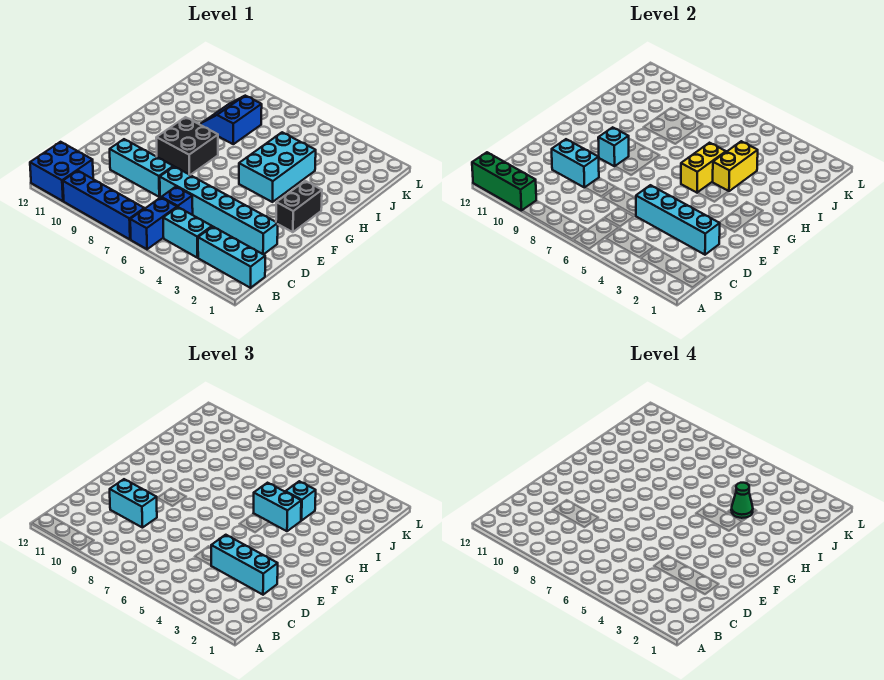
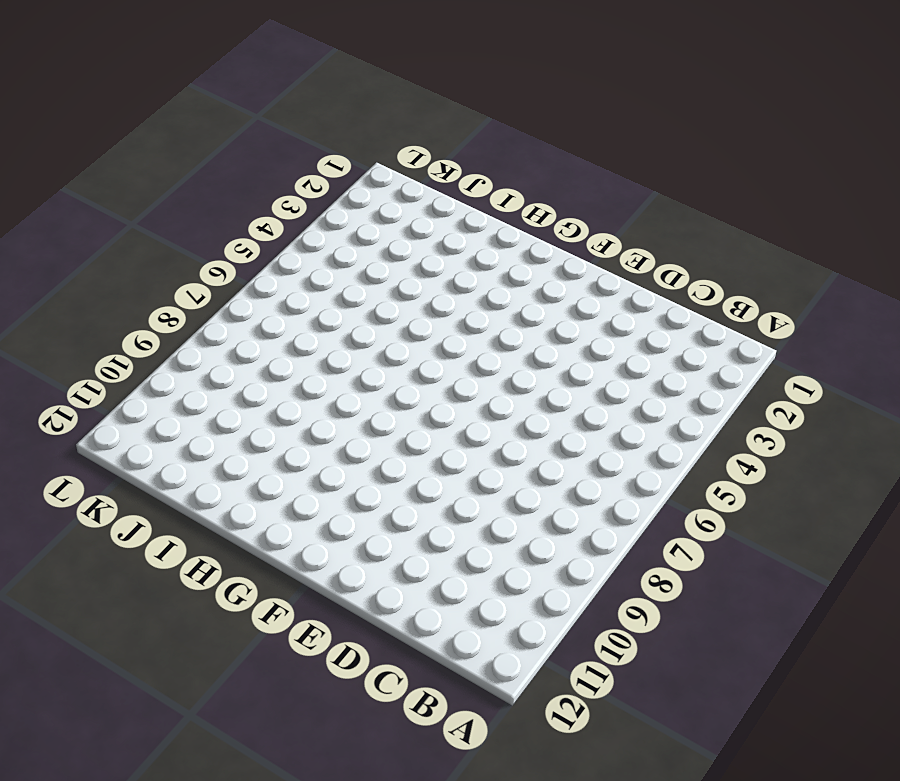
none -> blue 1x2 brick [130,198,177,249]
none -> blue 1x4 brick [63,171,144,239]
none -> blue 2x2 brick [30,142,93,201]

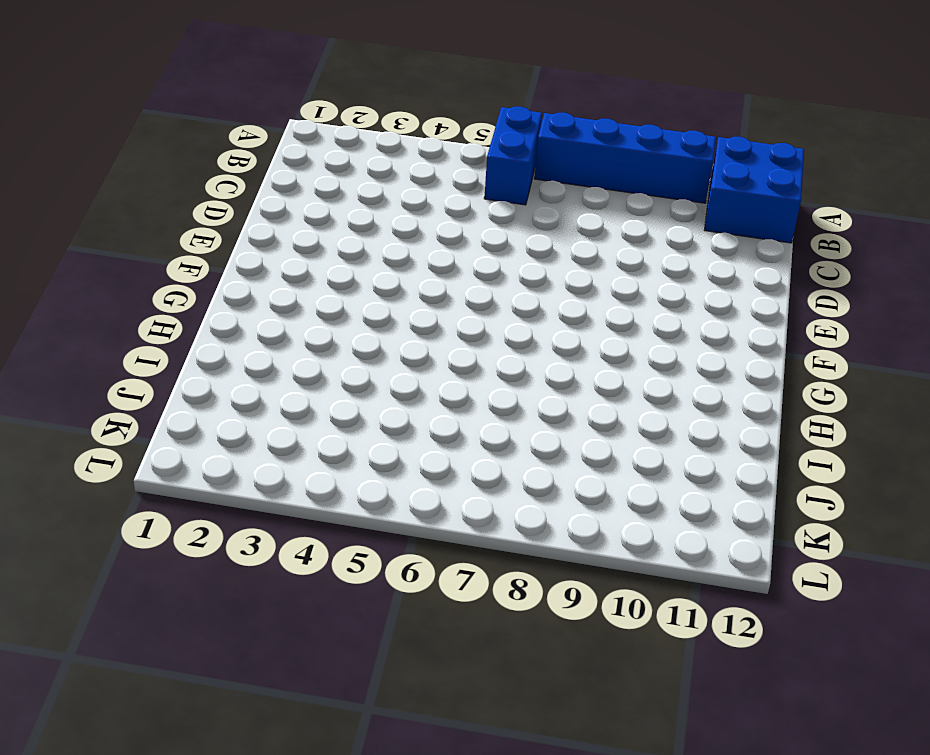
none -> cyan 1x3 brick [198,227,265,288]
none -> cyan 1x2 brick [163,207,212,258]
none -> blue 1x1 brick [161,187,193,215]

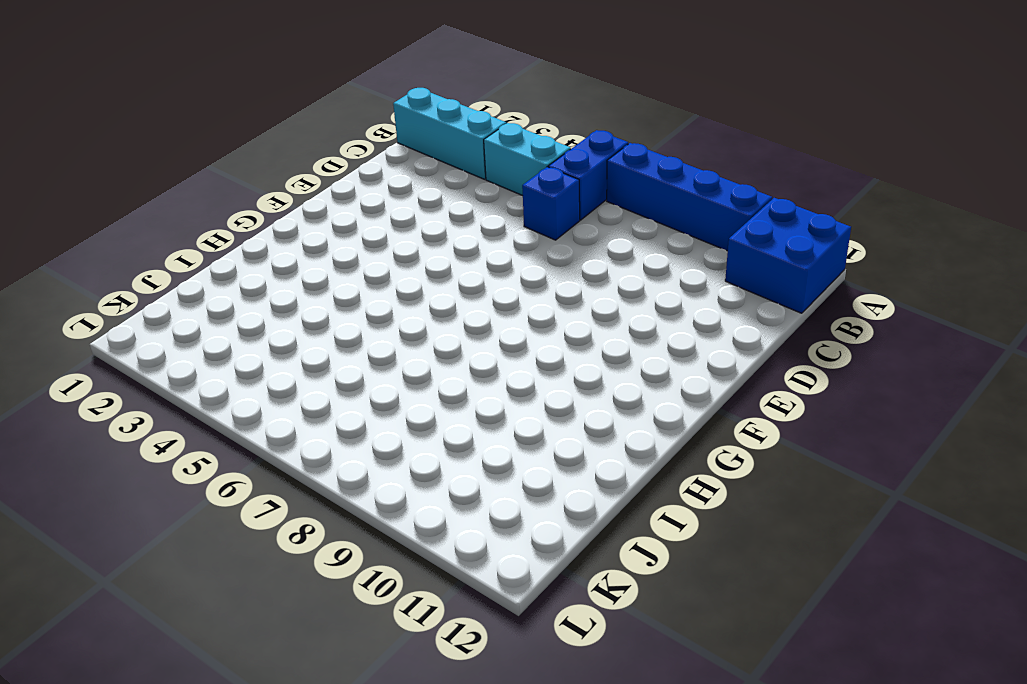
none -> cyan 1x6 brick [160,167,278,255]
none -> cyan 1x3 brick [110,139,173,197]
none -> black 1x2 brick [276,181,322,232]

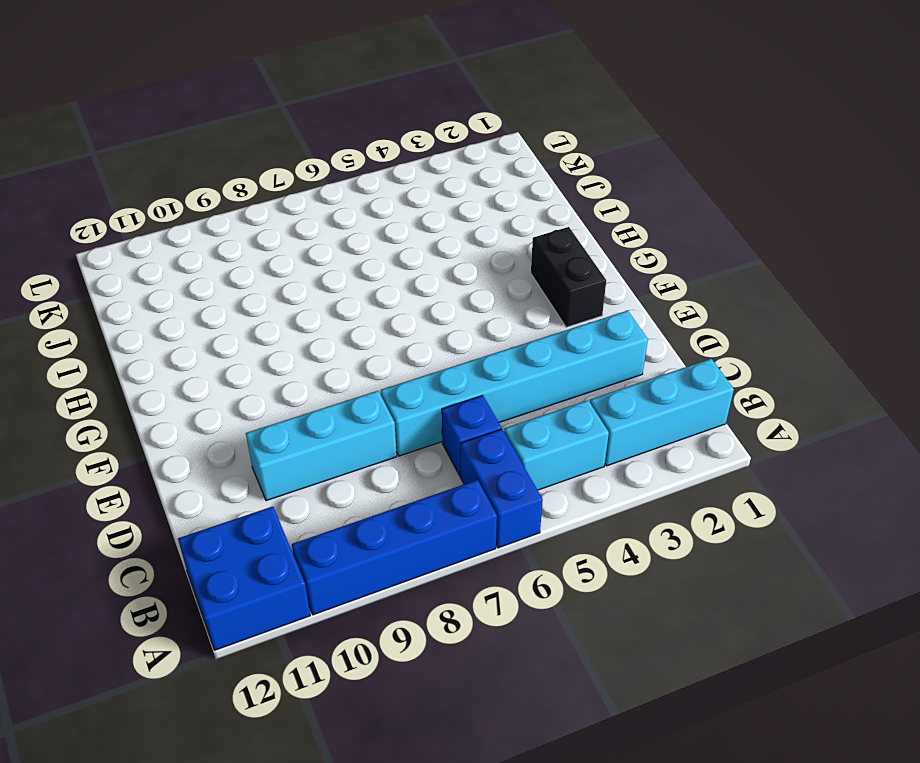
none -> black 2x2 brick [156,117,218,175]
none -> cyan 2x3 brick [239,132,316,202]
none -> blue 2x2 slope [201,96,262,144]

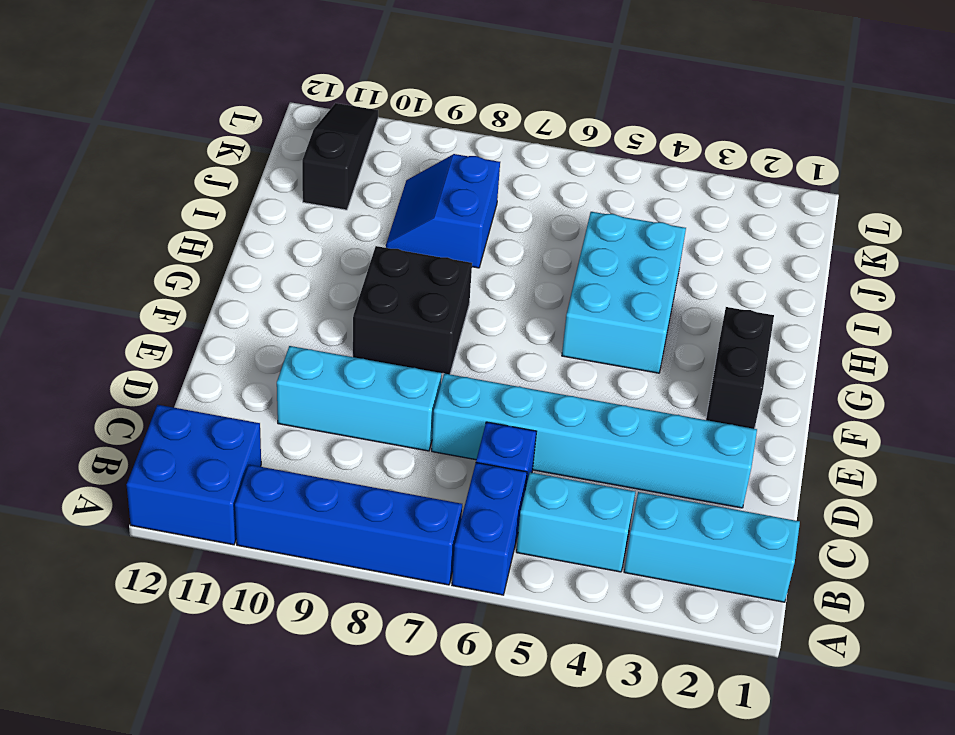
black 1x3 slope [302,103,378,210] -> none
none -> green 1x3 brick [472,152,536,211]
none -> cyan 1x4 brick [636,185,720,255]
none -> cyan 1x2 brick [552,139,599,188]

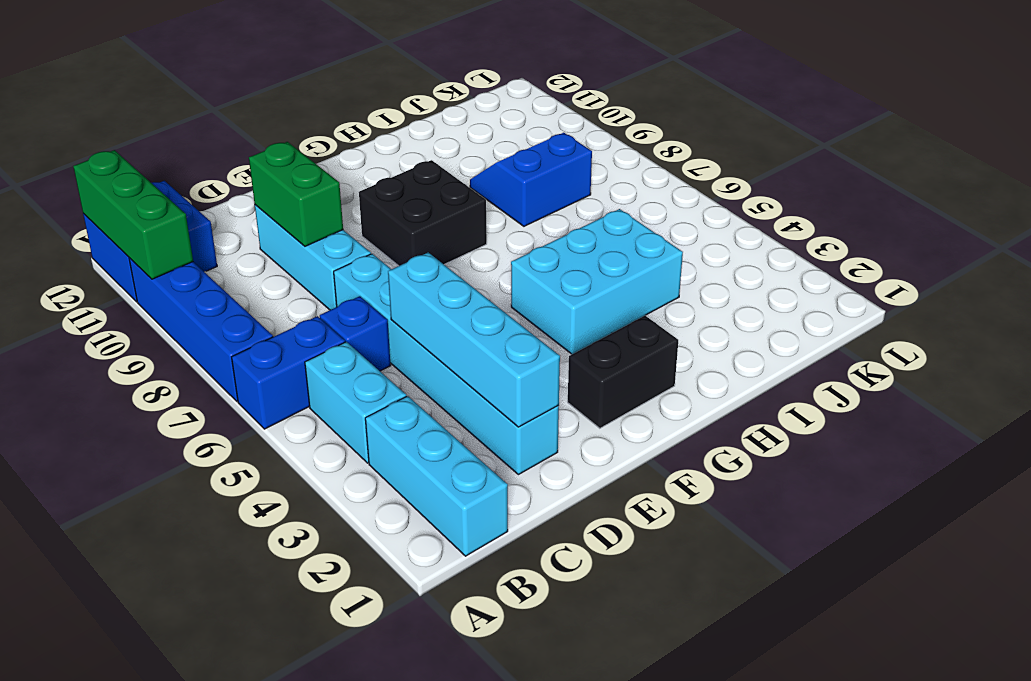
green 1x2 brick [249,142,343,246] -> cyan 1x2 brick [552,139,599,188]
none -> cyan 1x1 brick [598,127,629,166]
none -> yellow 1x2 brick [681,143,726,193]
none -> yellow 1x2 brick [713,141,758,191]

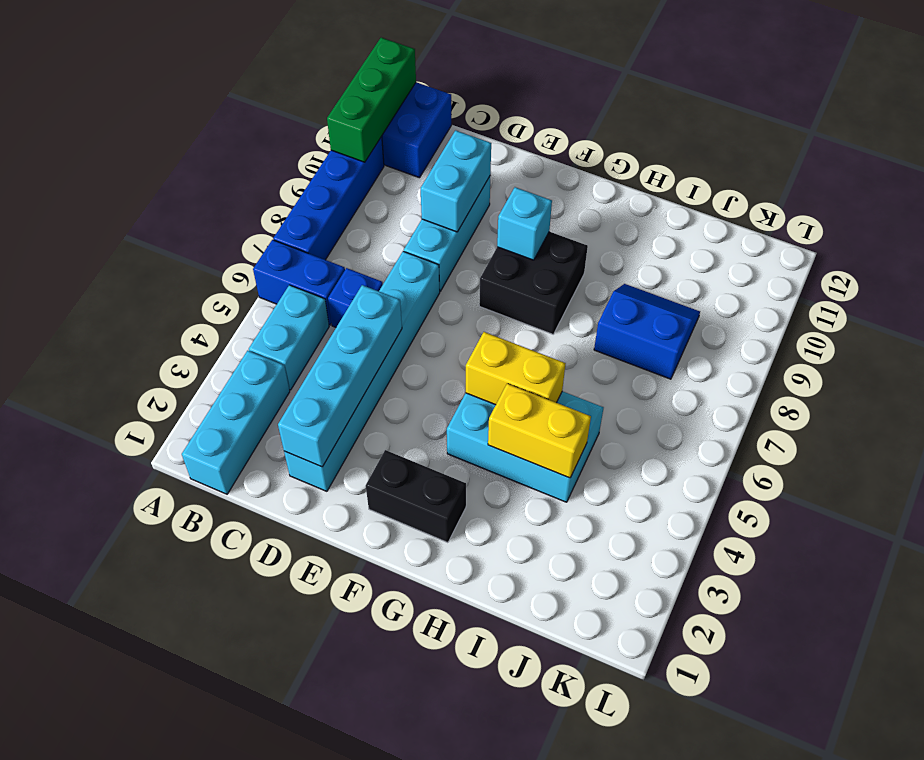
none -> cyan 1x3 brick [211,535,278,595]
none -> cyan 1x2 brick [110,479,157,528]
none -> cyan 1x2 brick [254,483,301,531]

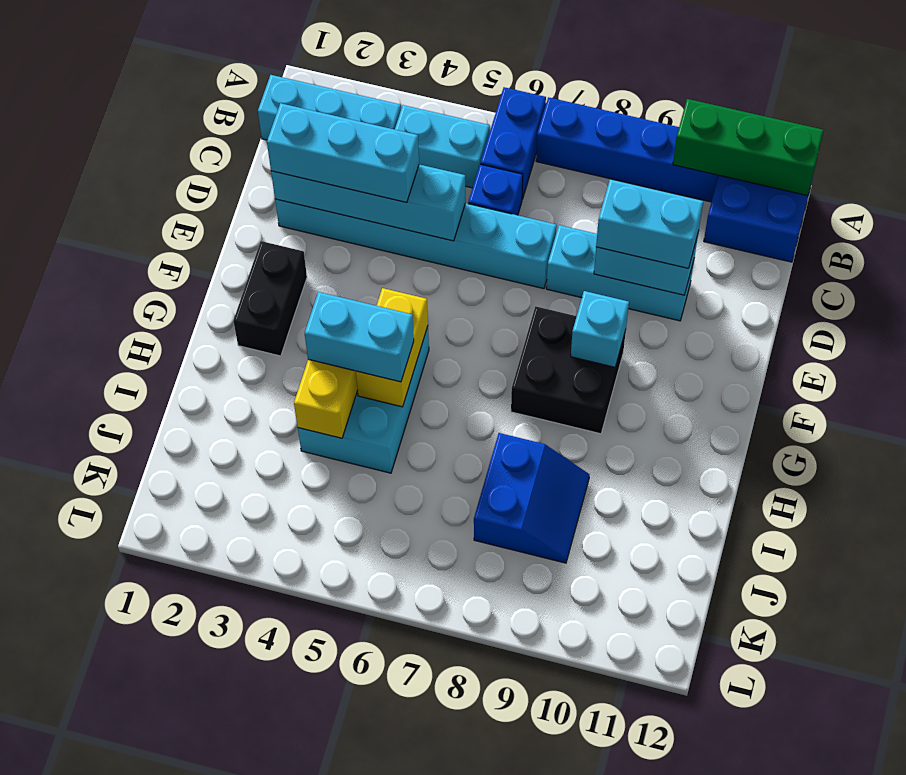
none -> cyan 1x1 brick [285,481,316,521]
none -> green 1x1 cone [731,483,753,518]

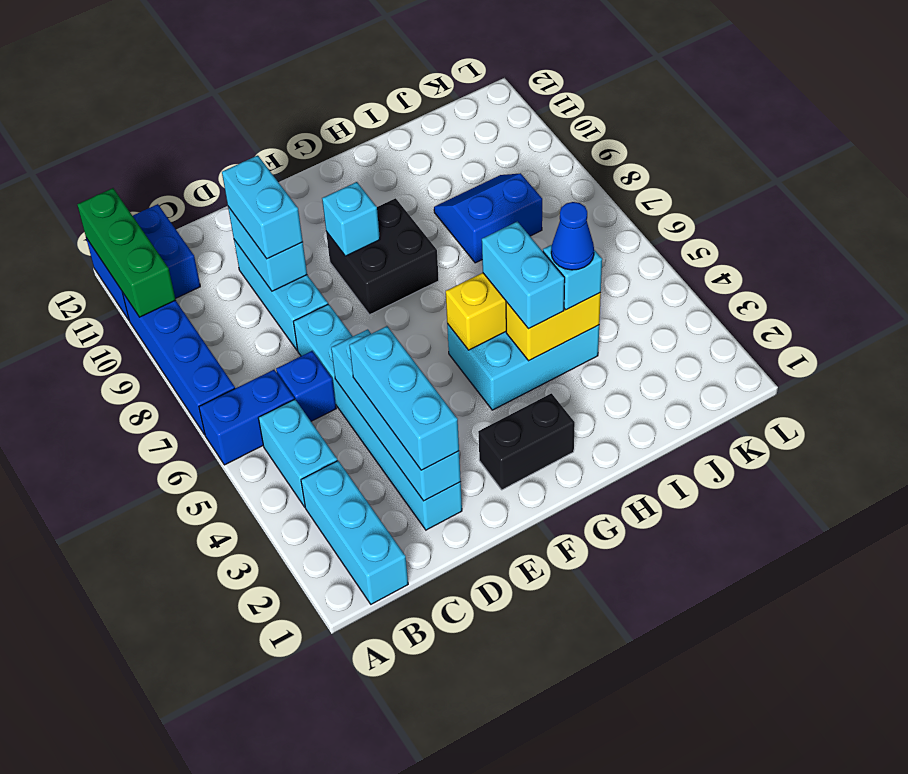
blue 1x1 cone [551,202,594,270] -> green 1x1 cone [731,483,753,518]

